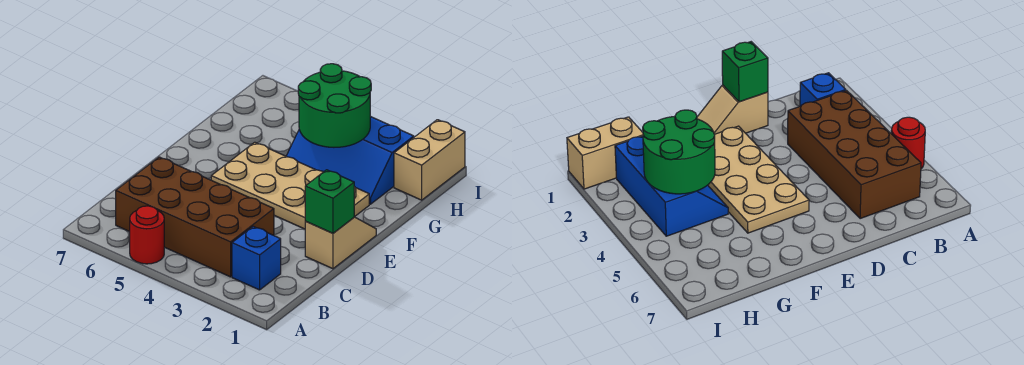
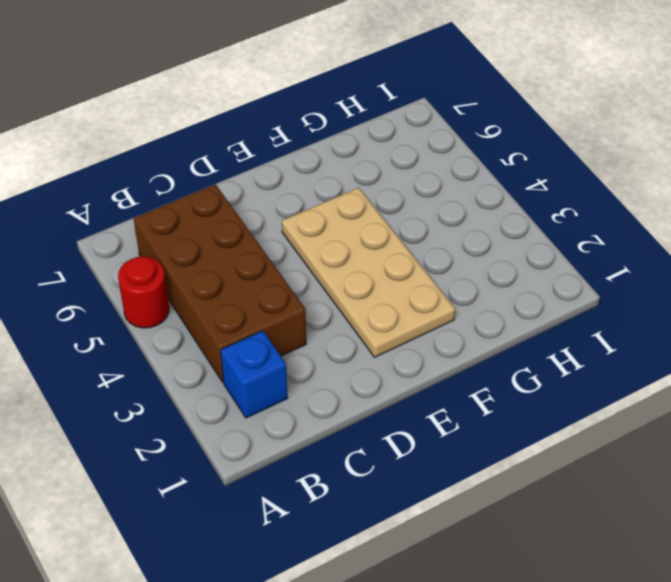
none -> tan 1x2 slope [305,217,376,269]
none -> blue 2x3 slope [286,116,414,204]

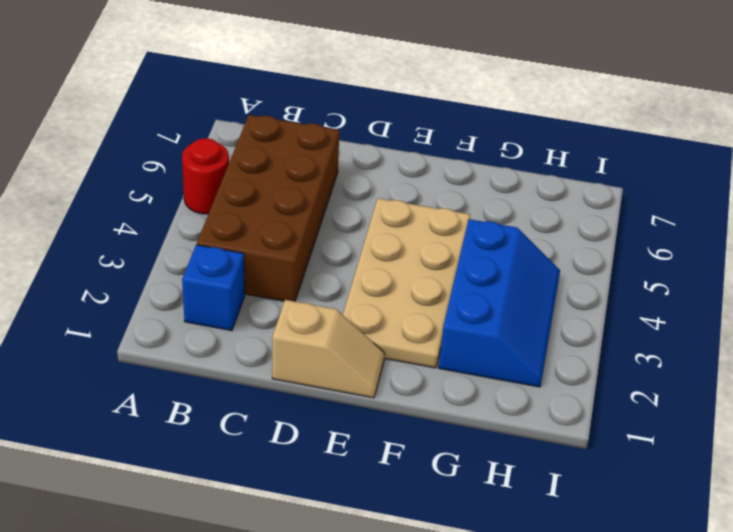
blue 2x3 slope [439,219,560,387] -> blue 2x3 slope turned to [286,116,414,204]
none -> tan 1x2 brick [394,120,465,200]
none -> green 1x1 brick [305,170,354,233]

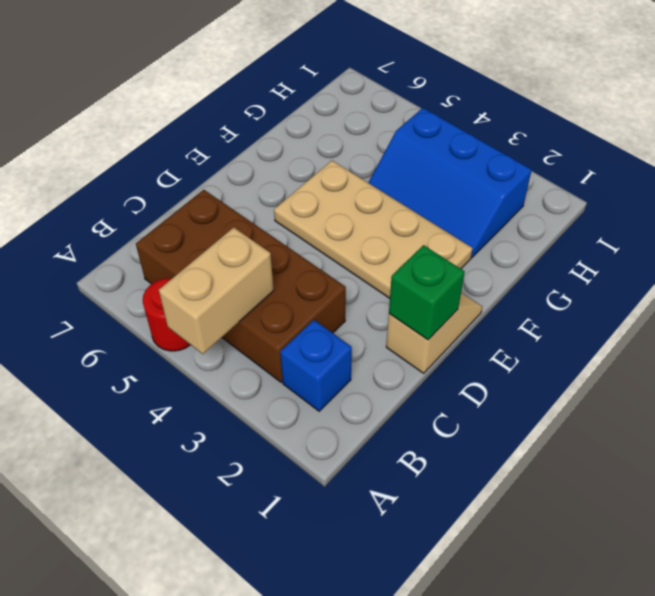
tan 1x2 brick [159,227,274,354] -> tan 1x2 brick moved to [394,120,465,200]
none -> green 2x2 round brick [298,64,371,147]

